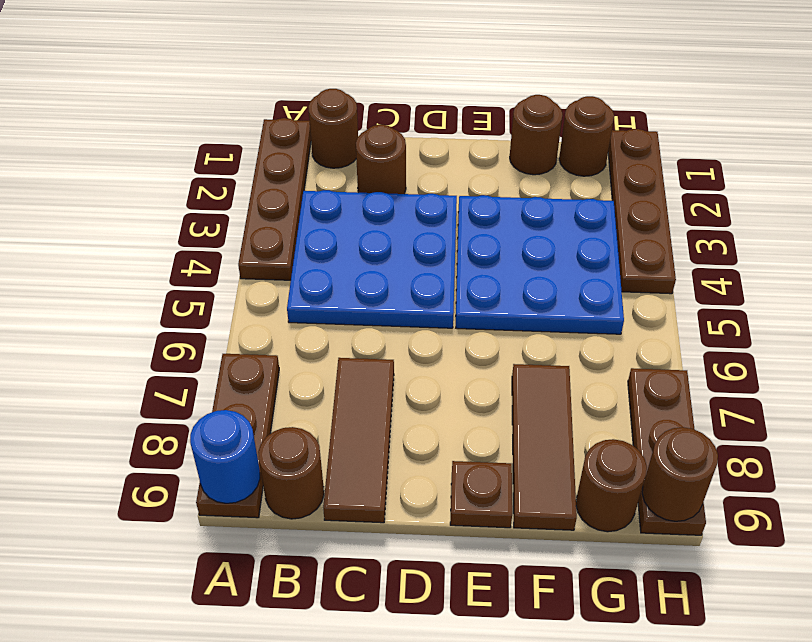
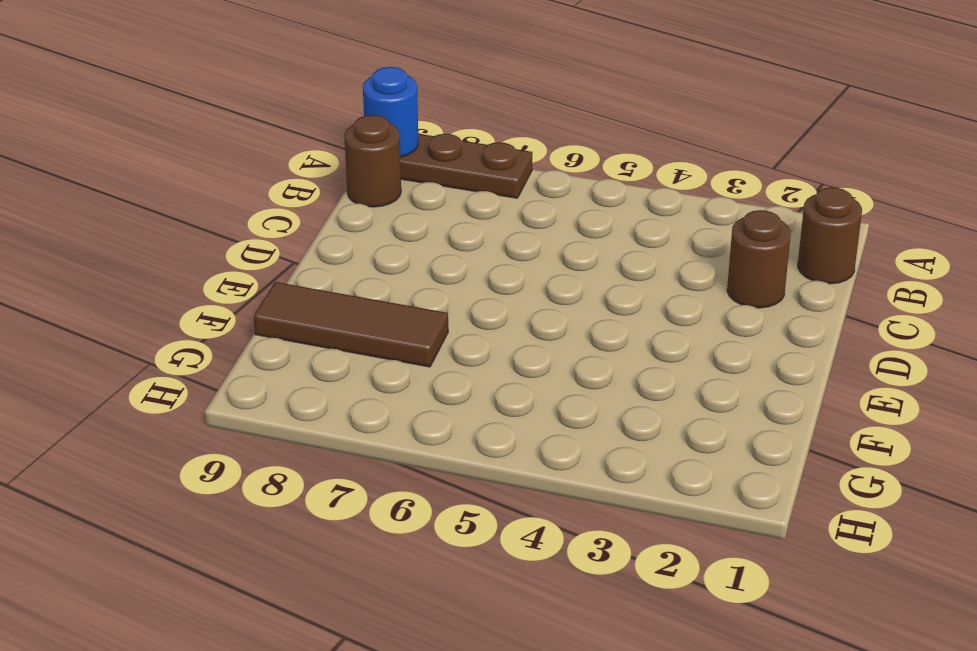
none -> brown 1x4 plate [238,118,311,280]
none -> blue 3x3 plate [287,190,457,328]
none -> brown 1x3 tile [323,358,394,523]

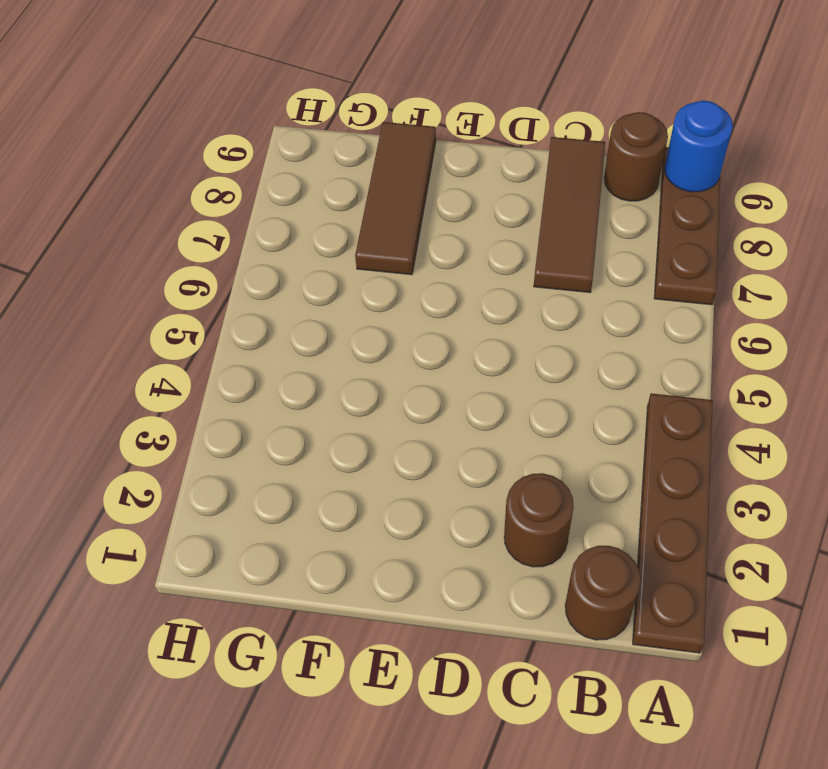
none -> blue 3x3 plate [287,190,457,328]
none -> blue 3x3 plate [456,195,624,334]
none -> brown 1x1 plate [450,461,512,528]

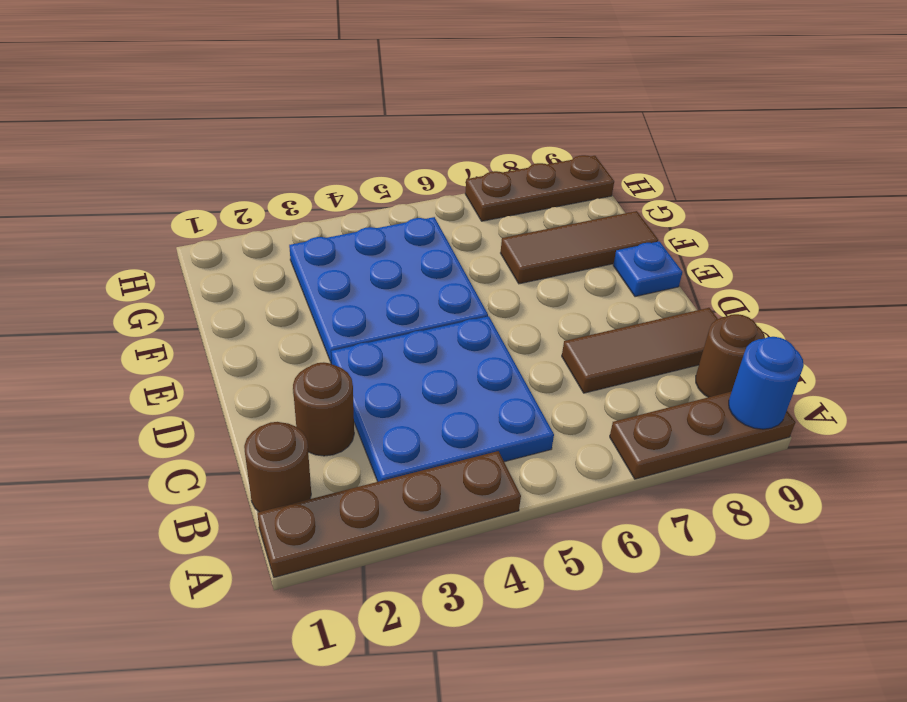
blue 1x1 plate [613,241,682,297] -> brown 1x1 plate [450,461,512,528]
none -> brown 1x1 round brick [510,95,563,175]
none -> brown 1x1 round brick [559,96,614,176]
none -> brown 1x1 round brick [576,439,647,532]

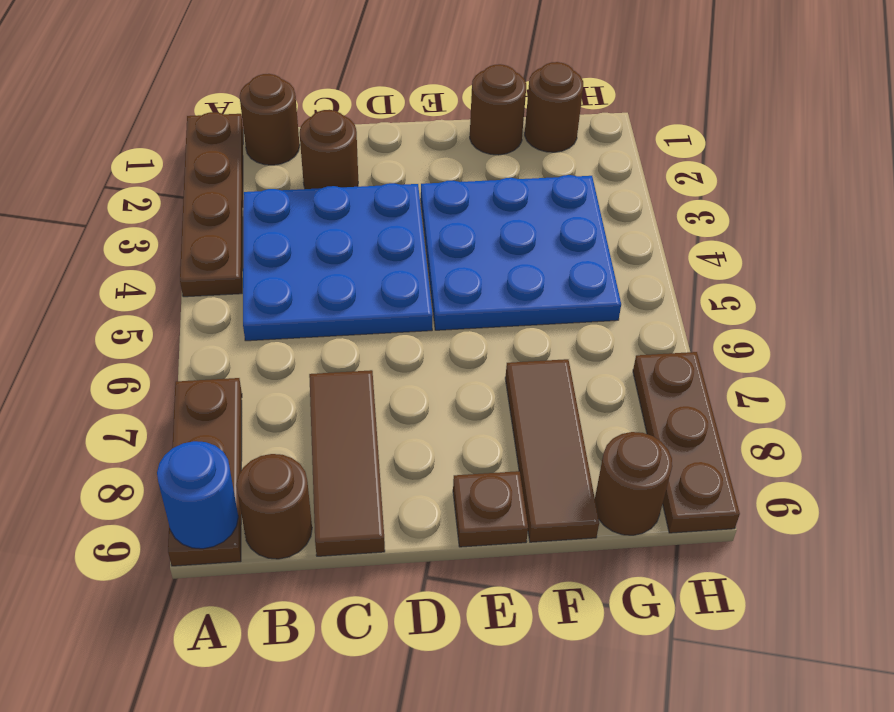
none -> brown 1x4 plate [608,129,676,294]
none -> brown 1x1 round brick [642,427,718,521]

